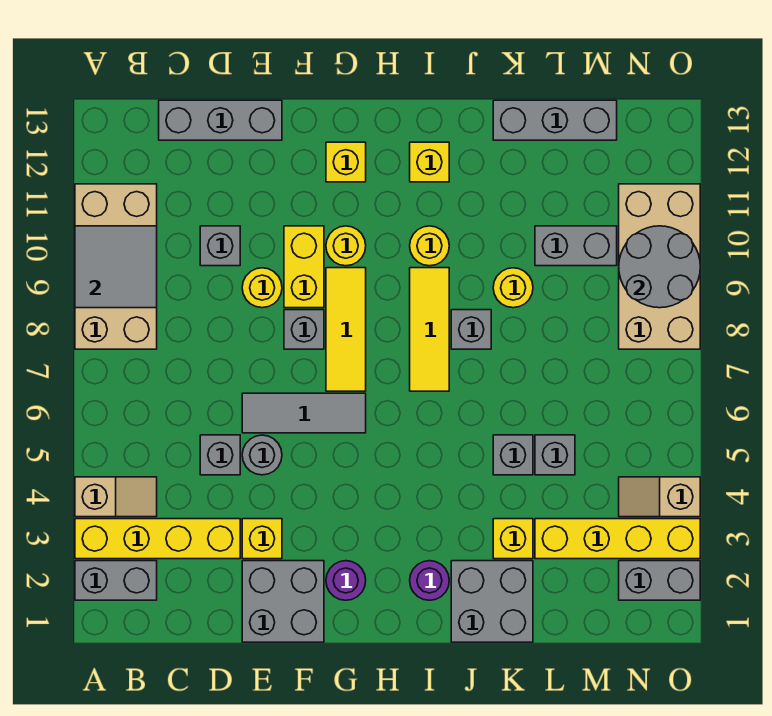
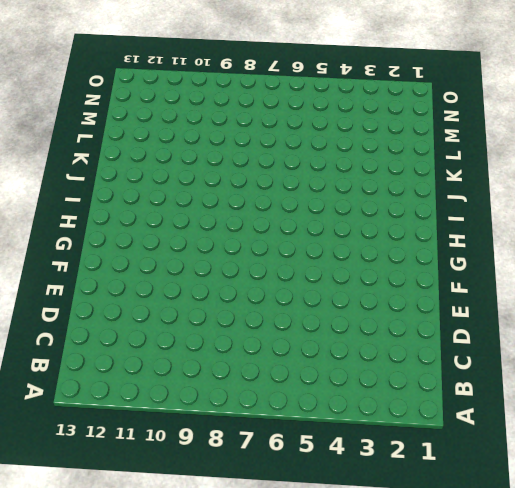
none -> grey 1x2 brick [75,561,157,600]
none -> yellow 1x4 brick [75,519,240,559]
none -> tan 1x2 slope [75,477,157,517]
none -> tan 2x4 brick [75,184,157,349]

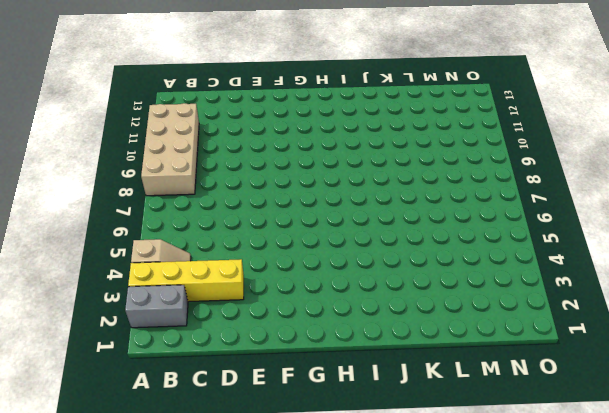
none -> grey 1x3 brick [159,100,282,140]
none -> grey 1x1 brick [200,435,240,475]
none -> grey 1x1 brick [200,226,240,266]
none -> grey 2x2 brick [242,561,324,642]

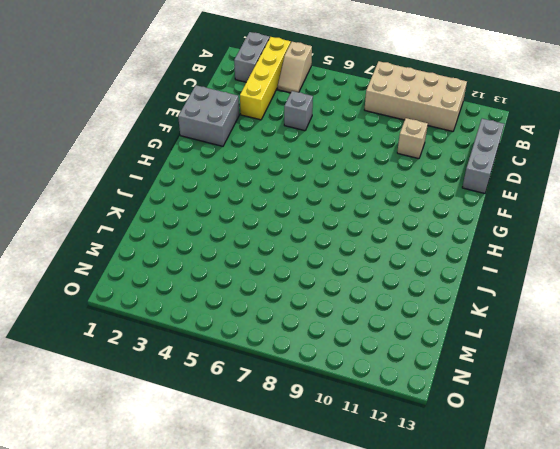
tan 1x1 brick [397,118,428,159] -> grey 1x1 brick [200,226,240,266]
none -> yellow 1x1 brick [242,519,282,559]
none -> grey 1x1 round brick [242,435,282,475]
none -> grey 1x3 tile [242,393,366,433]
none -> yellow 1x1 round brick [242,268,282,308]

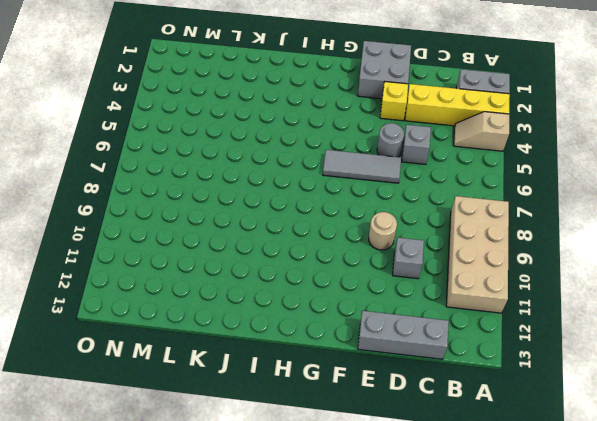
tan 1x1 round brick [369,212,397,250] -> yellow 1x1 round brick [242,268,282,308]
none -> grey 1x1 brick [284,310,324,349]
none -> yellow 1x2 brick [284,226,324,308]
none -> purple 1x1 round brick [326,561,366,600]
none -> yellow 1x3 tile [326,268,366,391]

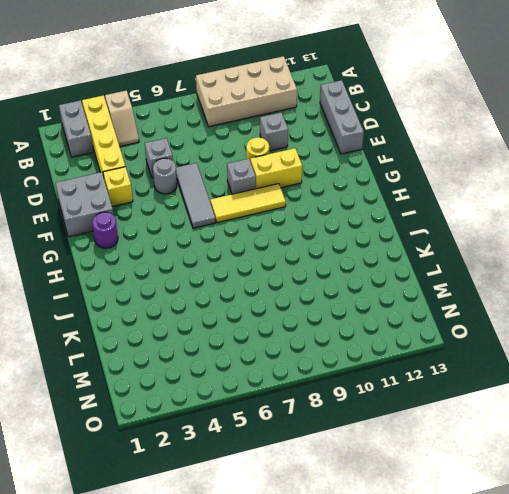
none -> yellow 1x1 round brick [326,226,366,266]
none -> yellow 1x1 brick [326,142,366,182]
none -> purple 1x1 round brick [410,561,449,600]
none -> yellow 1x3 tile [410,268,449,391]

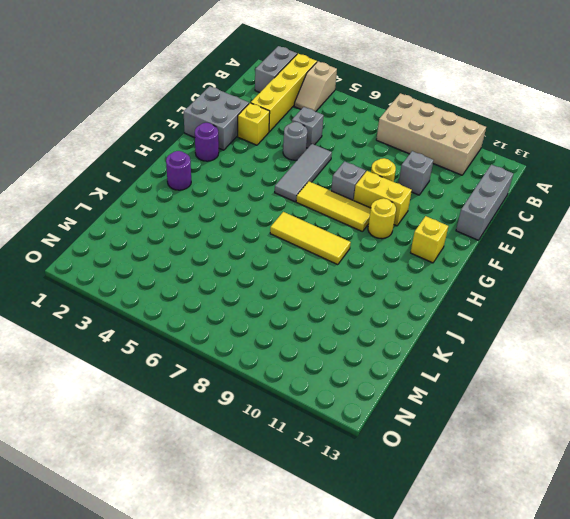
none -> yellow 1x1 round brick [410,226,449,266]
none -> yellow 1x1 brick [410,142,449,182]
none -> grey 2x2 brick [451,561,533,642]
none -> grey 1x1 brick [451,310,491,349]

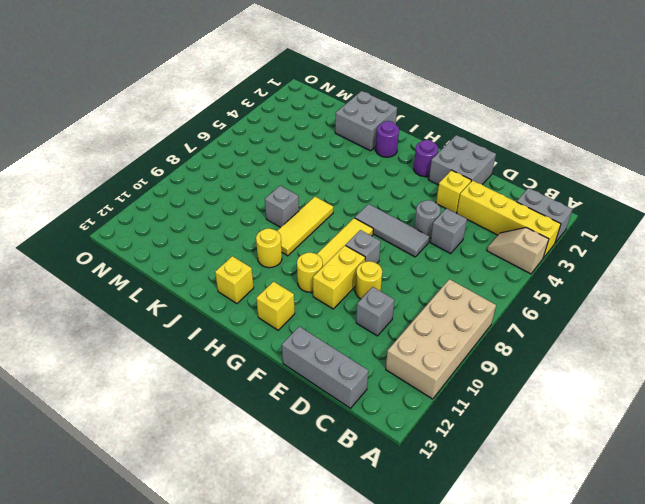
none -> yellow 1x1 brick [493,519,533,559]
none -> grey 1x1 brick [493,435,533,475]
none -> yellow 1x1 round brick [493,268,533,308]
none -> grey 1x3 brick [493,100,617,140]

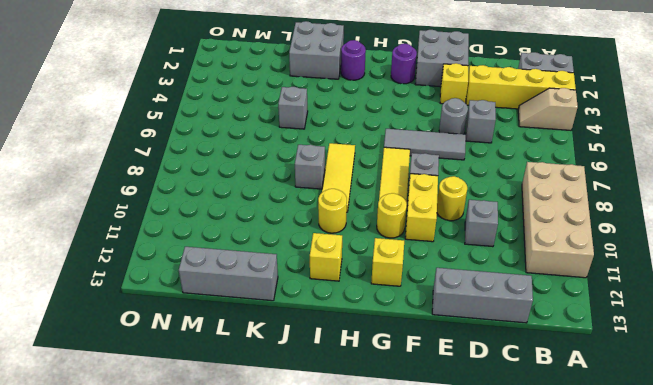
none -> yellow 1x1 brick [493,519,533,559]
none -> yellow 1x1 round brick [493,268,533,308]
none -> yellow 1x4 brick [535,519,700,559]
none -> grey 1x1 brick [535,435,575,475]

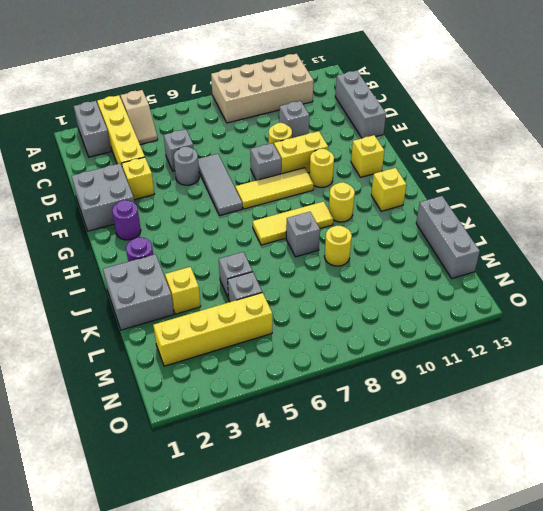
yellow 1x4 brick [153,293,272,366] -> yellow 1x4 brick turned to [535,519,700,559]
none -> grey 1x2 brick [535,226,617,266]
none -> grey 1x2 brick [619,561,700,600]
none -> tan 1x2 slope [619,477,700,517]
none -> tan 2x4 brick [619,184,700,349]

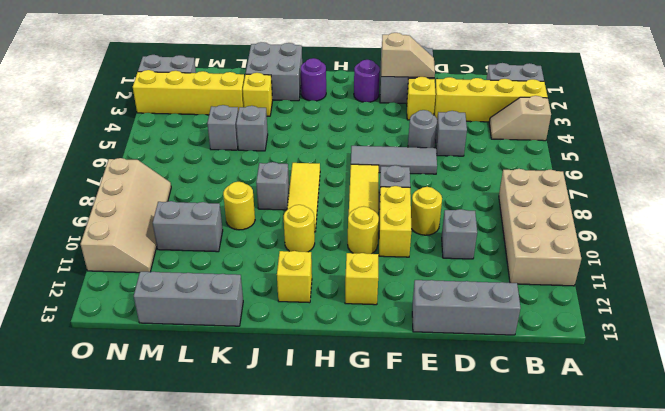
tan 1x2 slope [381,33,435,78] -> tan 1x2 slope moved to [619,477,700,517]
tan 2x4 slope [81,158,171,273] -> tan 2x4 brick [619,184,700,349]
none -> grey 2x2 tile [75,226,157,308]
none -> grey 2x2 round brick [619,226,700,308]

